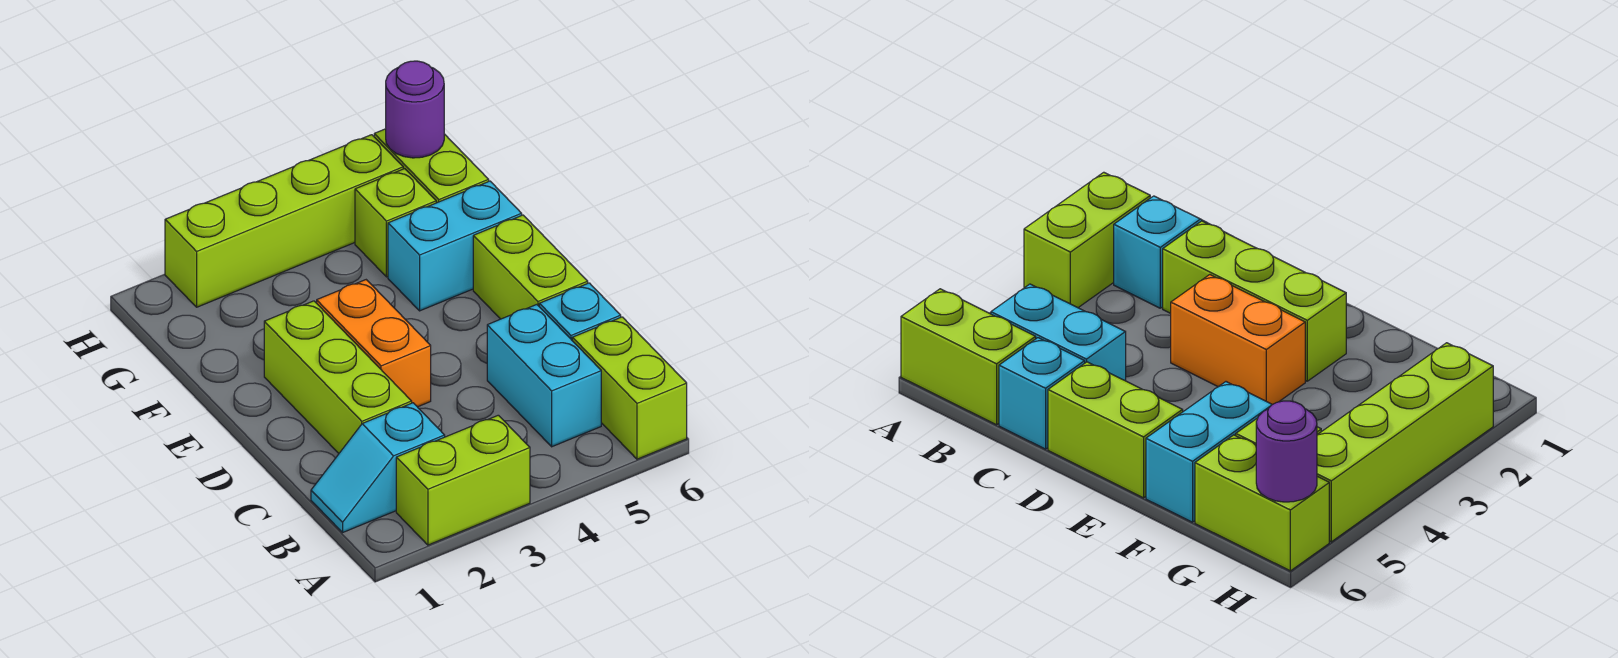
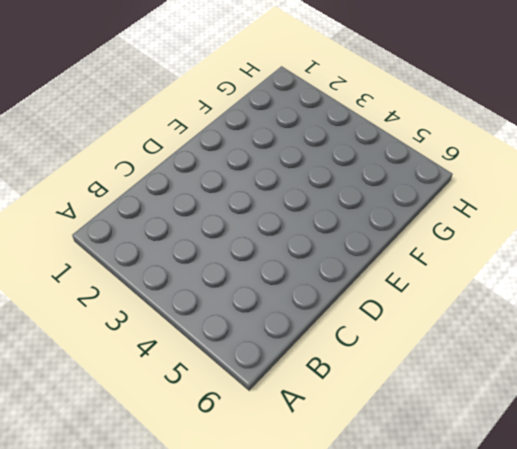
none -> lime 1x2 brick [396,415,530,545]
none -> lime 1x2 brick [572,317,687,459]
none -> cyan 1x2 slope [311,403,445,532]

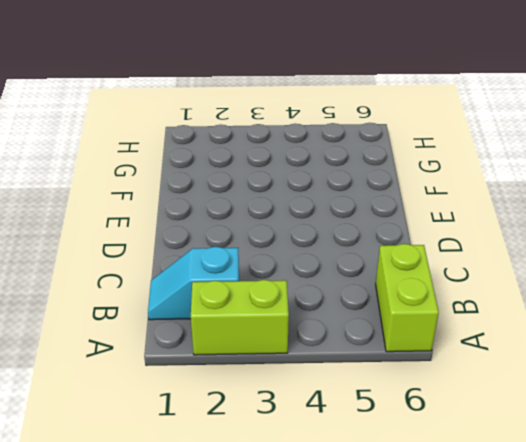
none -> cyan 1x2 brick [487,305,601,447]
none -> lime 1x3 brick [264,301,412,453]
none -> cyan 1x1 brick [539,283,621,340]

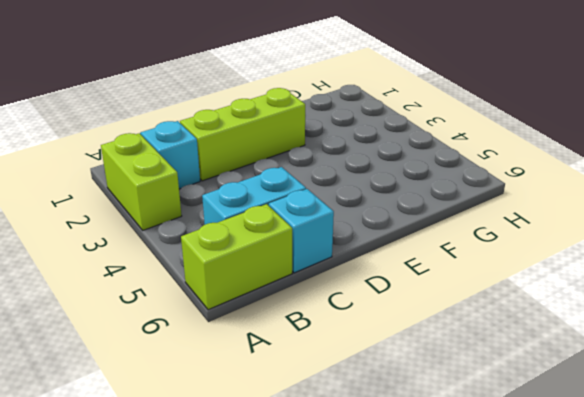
none -> orange 1x2 brick [317,280,431,407]
none -> lime 1x2 brick [473,215,588,319]
none -> cyan 1x2 brick [388,181,522,311]

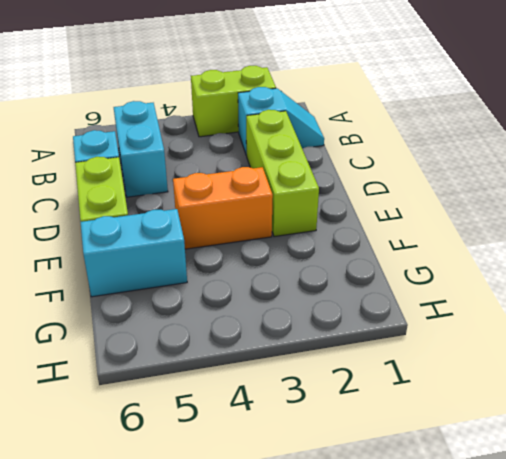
orange 1x2 brick [173,167,273,249] -> orange 1x2 brick turned to [317,280,431,407]
none -> lime 1x2 brick [572,317,687,459]
none -> lime 1x1 brick [355,169,436,277]
none -> lime 1x2 brick [374,129,489,203]

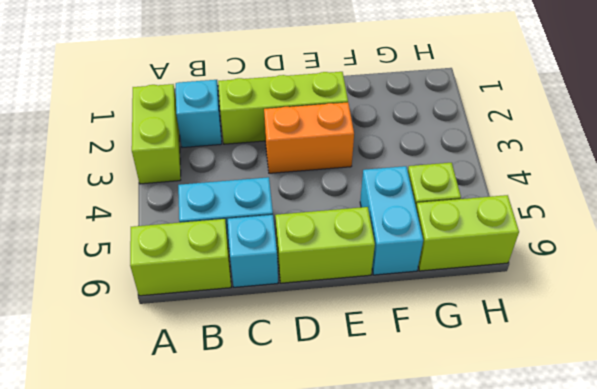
none -> lime 1x4 brick [165,135,403,307]
none -> purple 1x1 round brick [386,61,444,158]

